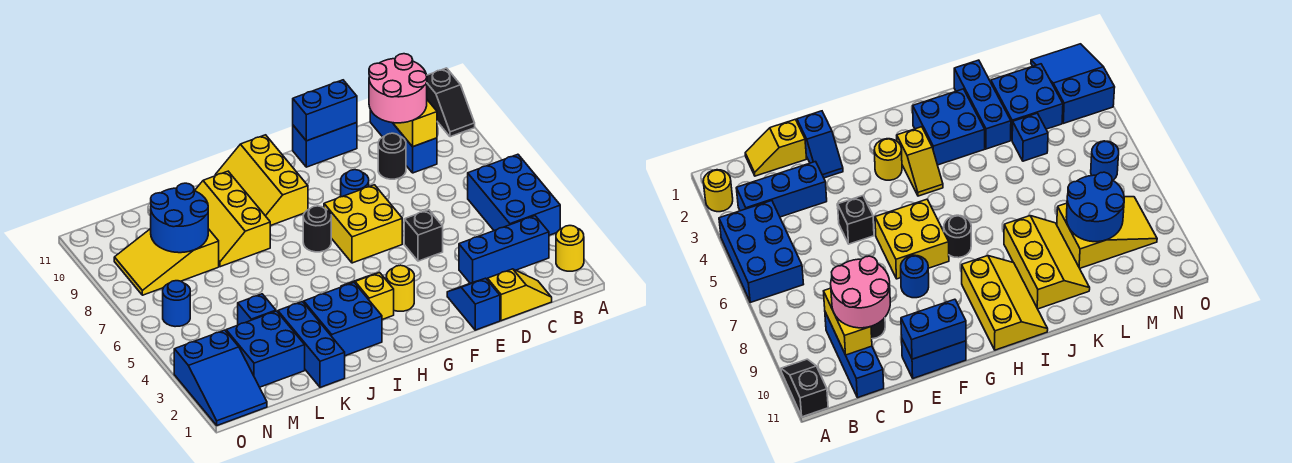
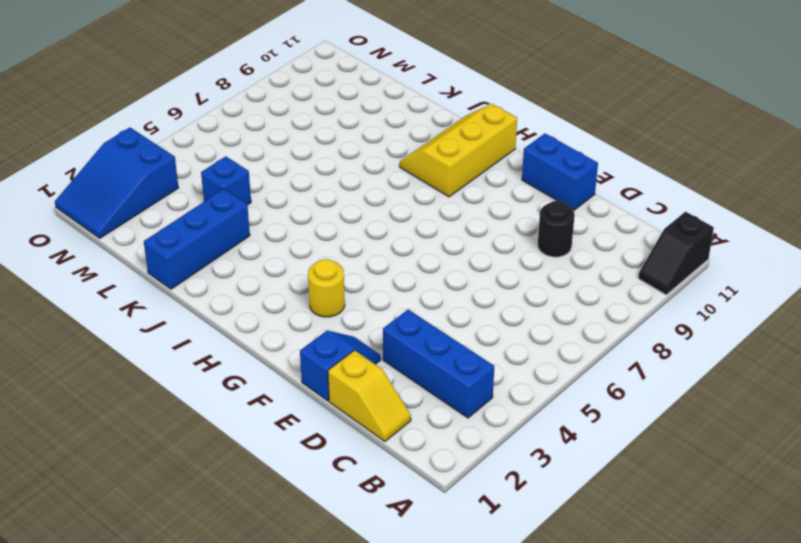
none -> yellow 1x1 round brick [556,226,584,271]
none -> blue 2x3 brick [468,154,560,235]
none -> blue 1x3 brick [370,110,437,173]

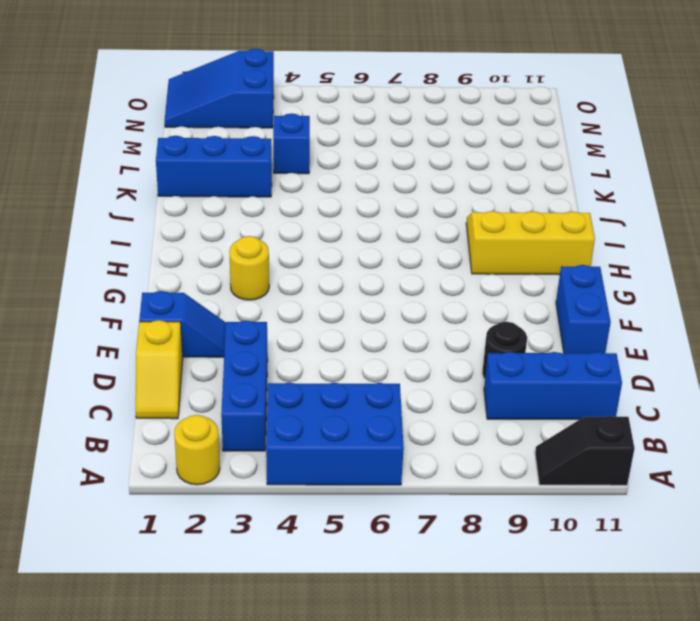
none -> black 1x1 brick [404,210,443,261]
none -> yellow 2x2 brick [324,185,402,263]
none -> blue 1x1 round brick [341,170,369,197]

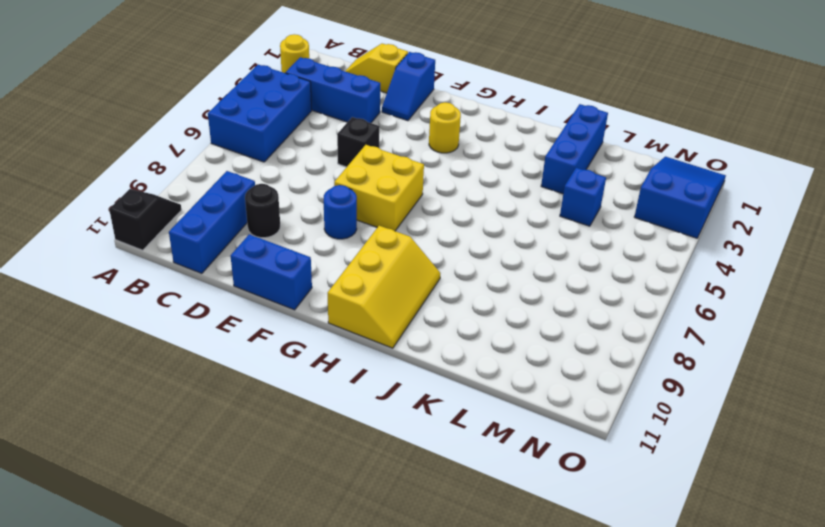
none -> yellow 1x2 slope [341,273,394,320]
none -> black 1x1 round brick [303,206,331,252]
none -> blue 2x2 brick [304,283,382,356]

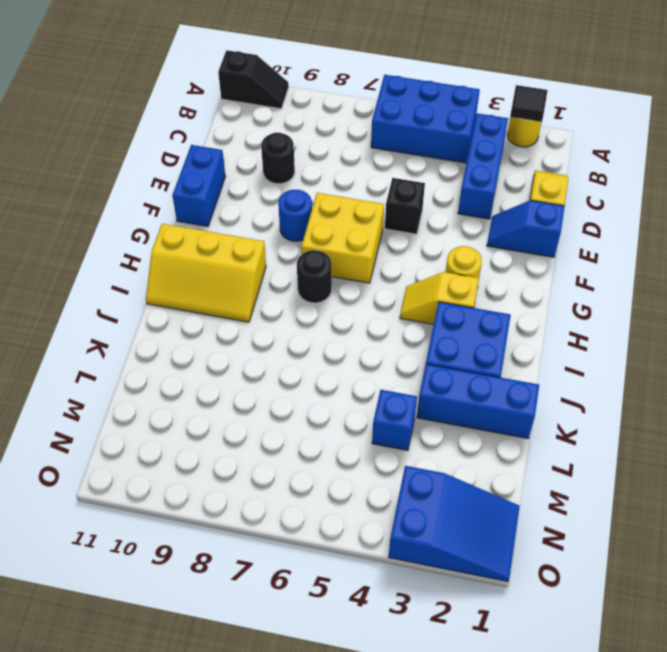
black 1x1 tile [510,85,548,122] -> none
none -> blue 1x3 brick [370,110,437,173]
none -> yellow 2x3 slope [195,171,270,267]
none -> blue 2x2 brick [226,311,305,387]

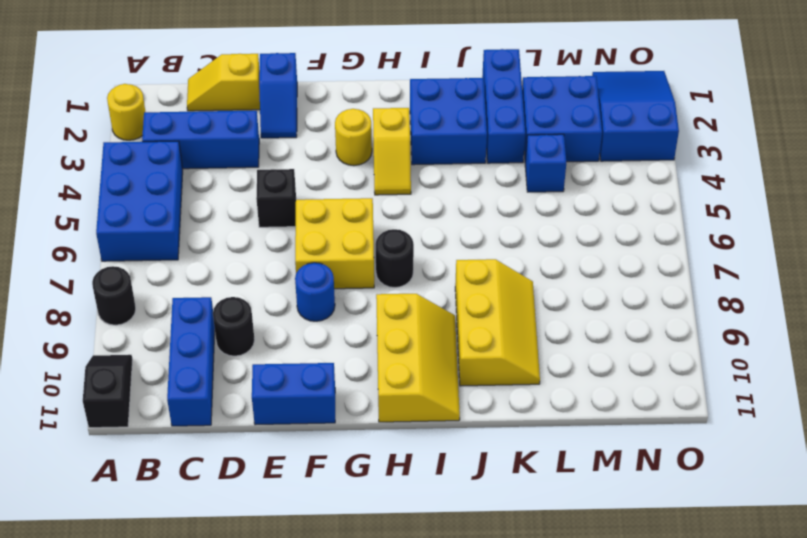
black 1x1 round brick [92,266,136,325] -> none
none -> yellow 2x3 slope [114,229,219,295]
none -> blue 1x1 round brick [163,281,190,327]
none -> yellow 1x2 brick [393,100,437,147]

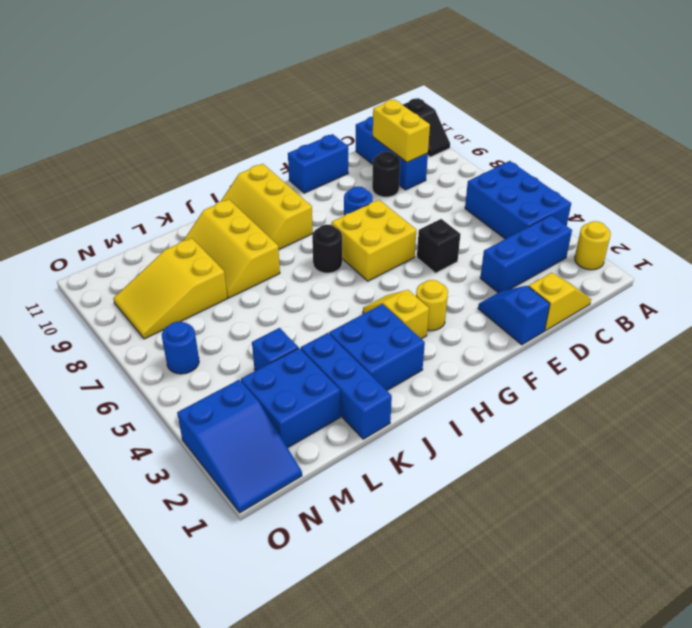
none -> blue 1x2 brick [293,80,357,141]
none -> blue 2x2 round brick [151,183,208,253]
none -> pink 2x2 round brick [369,54,427,123]

